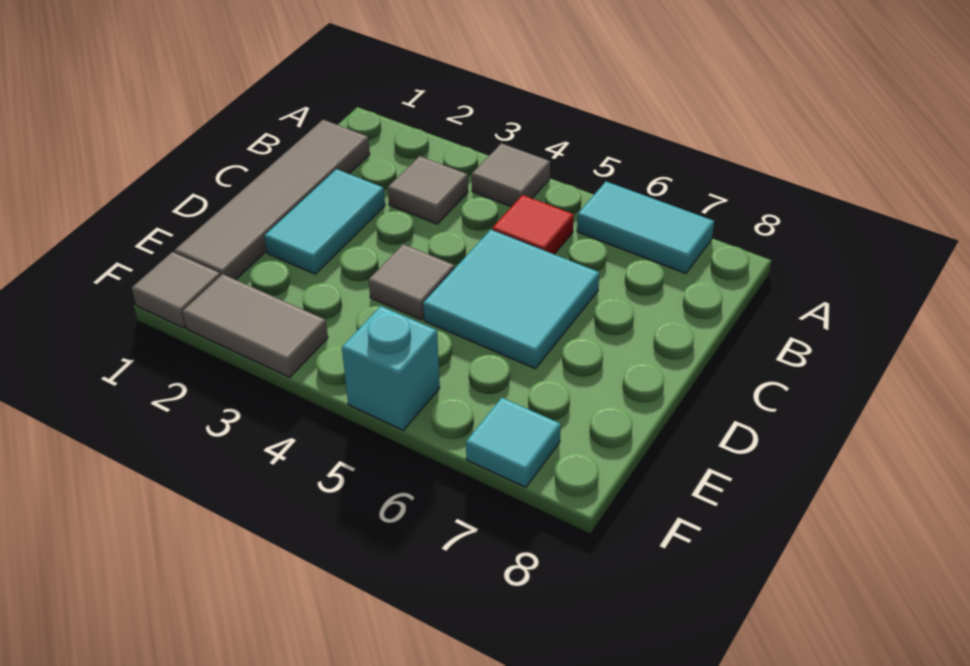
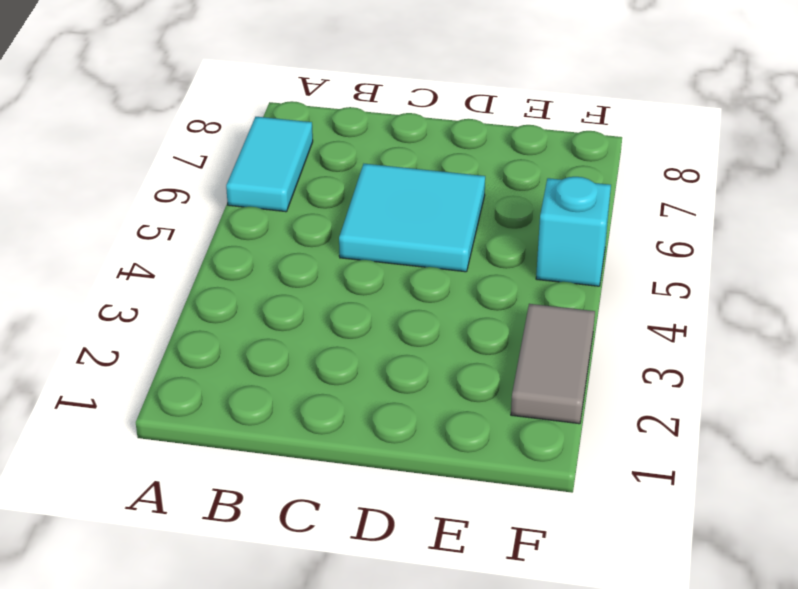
none -> grey 1x1 tile [472,143,550,207]
none -> grey 1x4 tile [174,120,370,280]
none -> grey 1x1 tile [388,156,468,224]

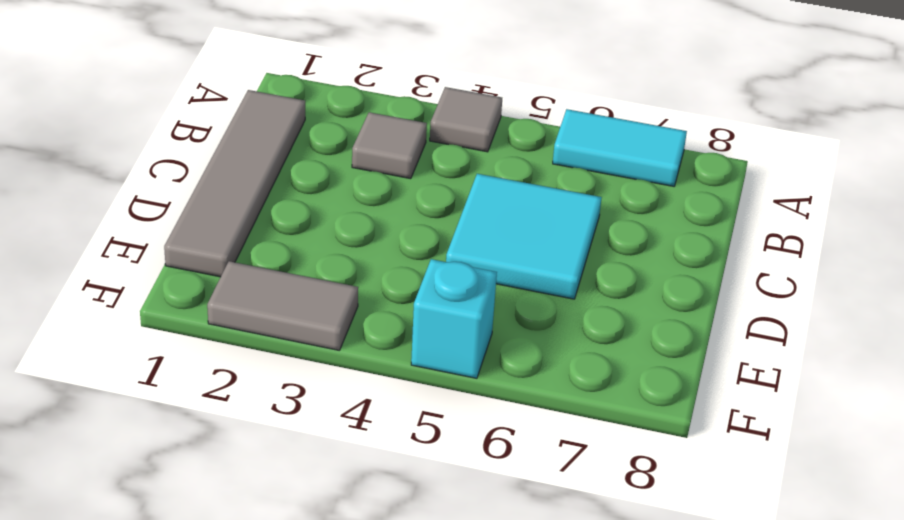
none -> red 1x1 tile [492,195,574,254]
none -> cyan 1x2 tile [265,169,385,274]
none -> grey 1x1 tile [369,244,454,320]

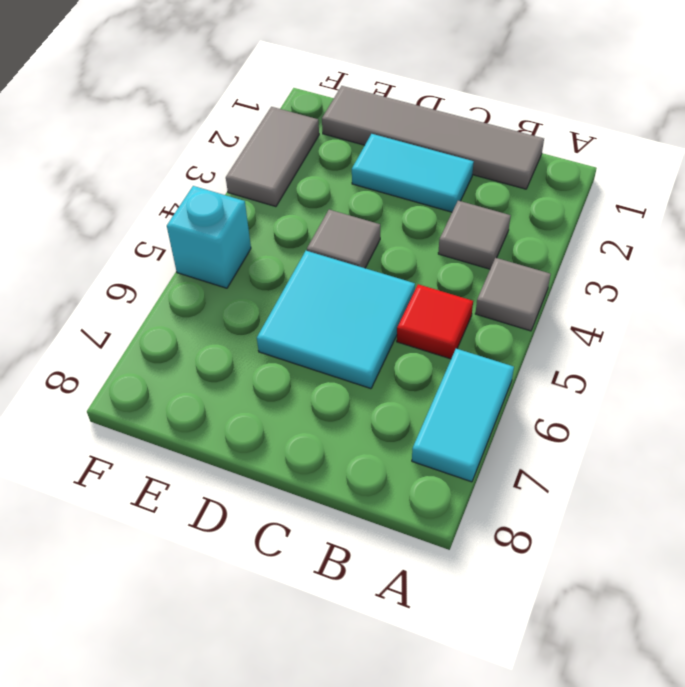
none -> grey 1x1 tile [132,252,221,328]
none -> cyan 1x1 tile [466,398,561,487]

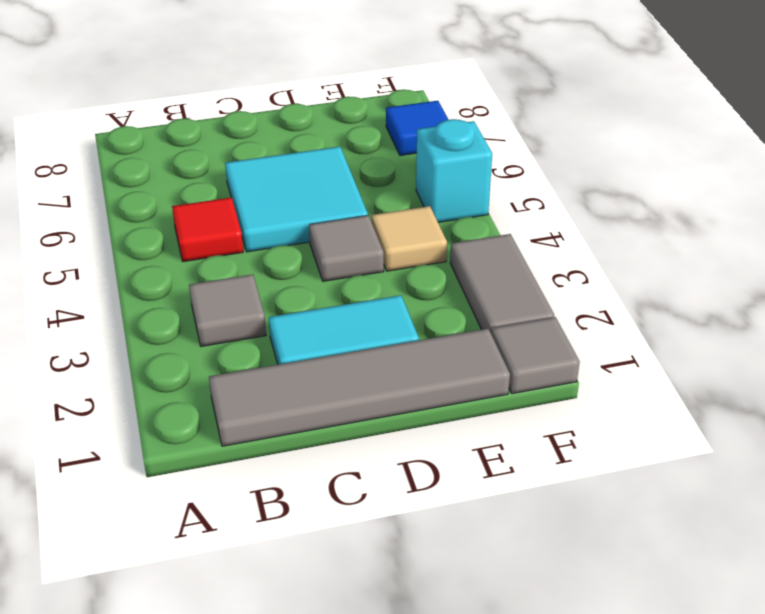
tan 1x1 tile [372,206,447,271] -> none
blue 1x1 tile [386,101,448,155] -> cyan 1x1 tile [466,398,561,487]
none -> grey 1x1 tile [472,143,550,207]
none -> cyan 1x2 tile [577,182,714,274]

